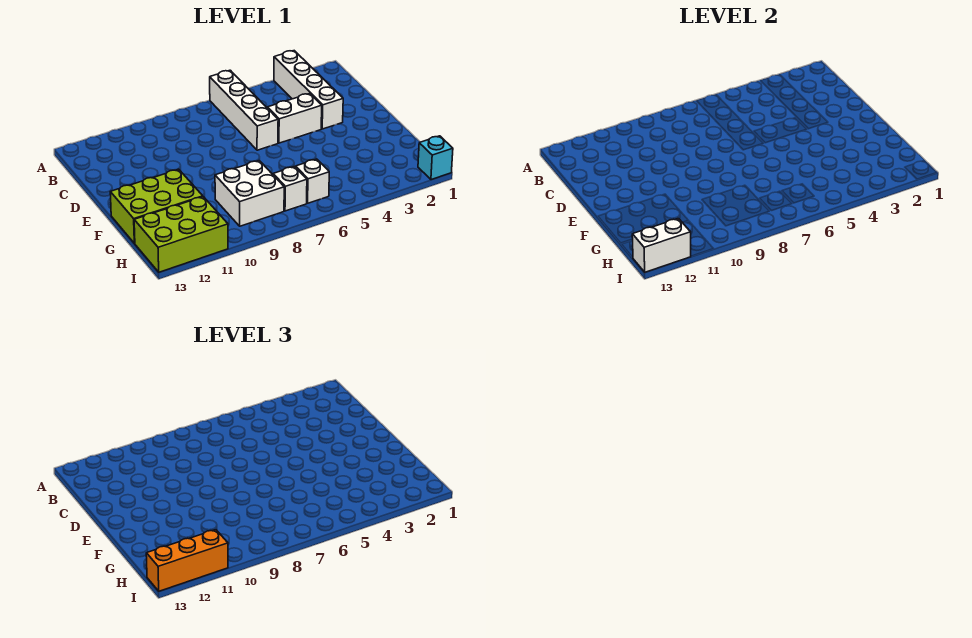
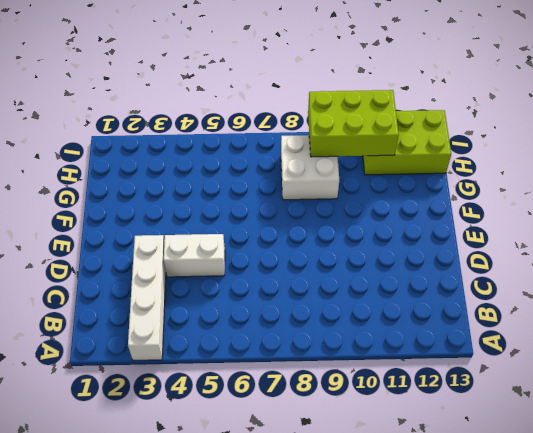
lime 2x3 brick [308,90,399,157] -> lime 2x3 brick moved to [110,169,203,243]
none -> white 1x4 brick [210,70,278,150]
none -> white 1x1 brick [296,159,329,203]

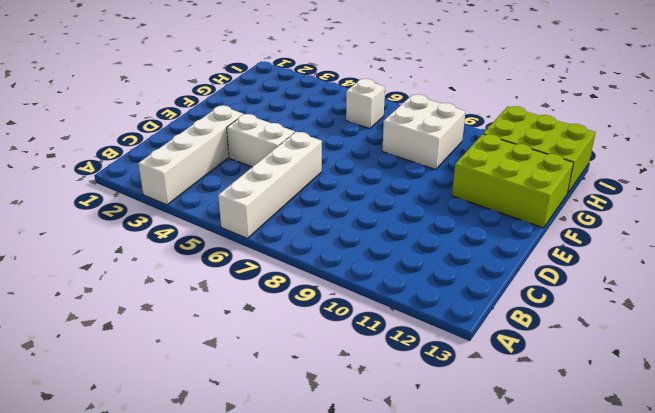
none -> white 1x1 brick [273,167,307,211]
none -> cyan 1x1 brick [418,136,453,180]

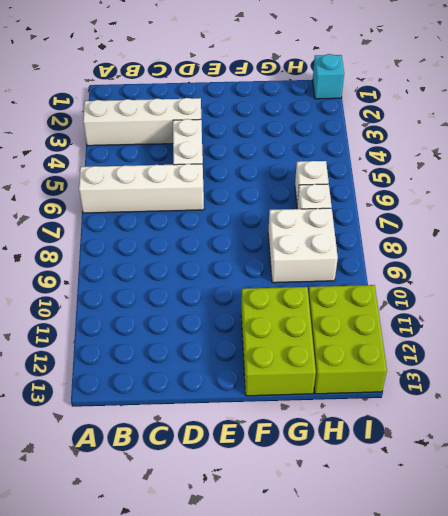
none -> white 1x2 brick [632,218,691,272]
none -> orange 1x3 brick [146,530,228,591]

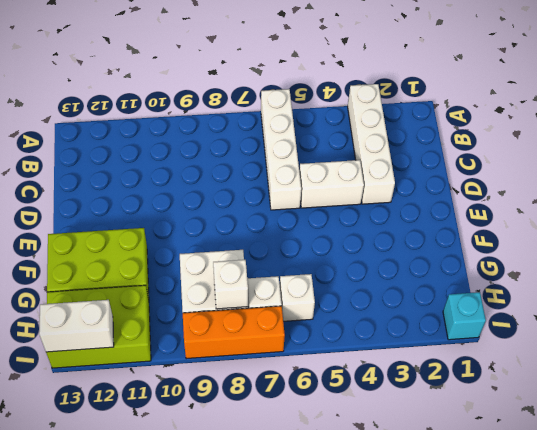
white 1x1 brick [213,260,248,309] -> none
orange 1x3 brick [183,306,285,359] -> orange 1x3 brick moved to [146,530,228,591]

